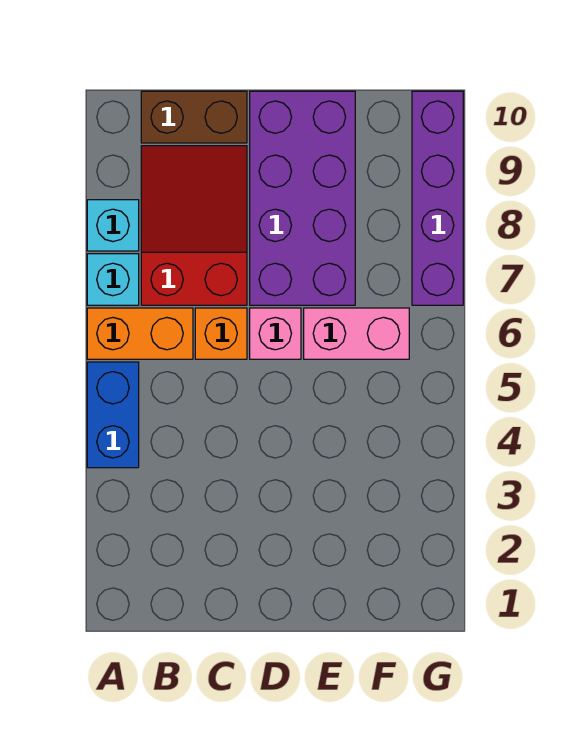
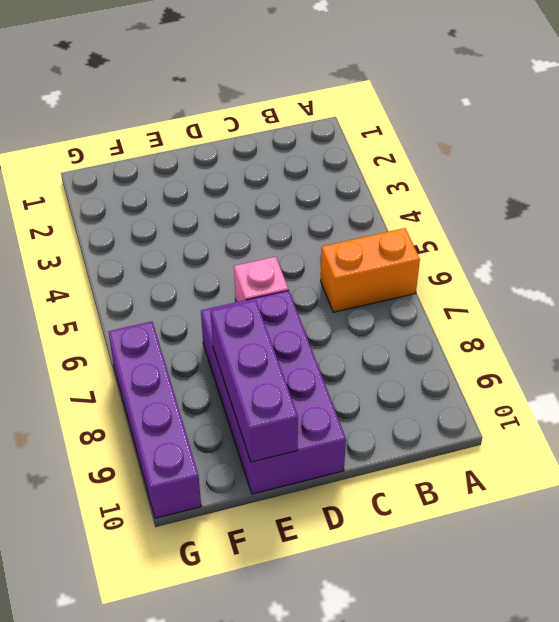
purple 1x3 brick [210,300,298,462] -> none
none -> blue 1x2 brick [87,362,139,468]
none -> cyan 1x1 brick [87,254,139,305]

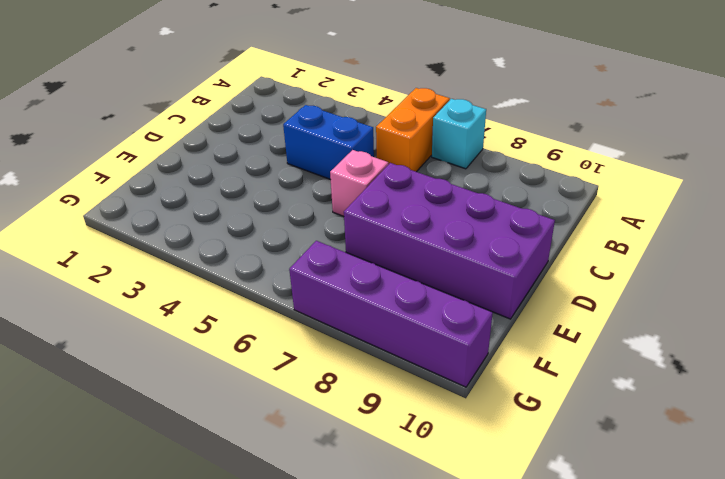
blue 1x2 brick [283,105,374,180] -> blue 1x2 brick moved to [87,362,139,468]
none -> cyan 1x1 brick [87,200,139,251]
none -> red 2x3 slope [141,146,247,305]

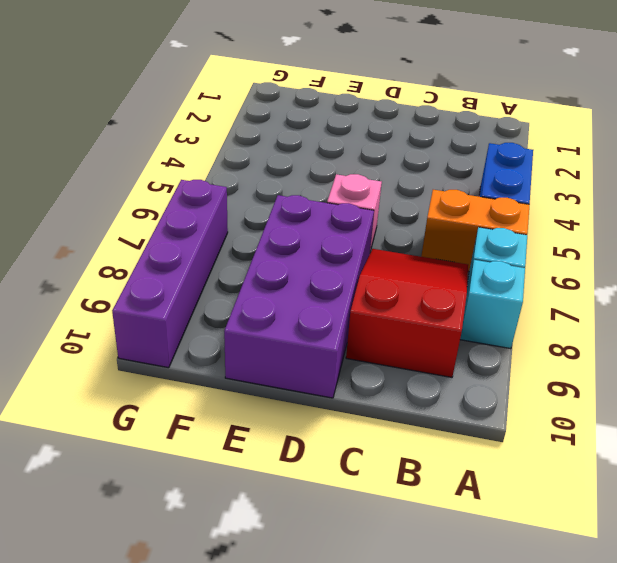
red 2x3 slope [346,249,468,377] -> red 2x3 slope turned to [141,146,247,305]
none -> brown 1x2 brick [141,91,247,143]
none -> orange 1x1 brick [195,308,247,359]

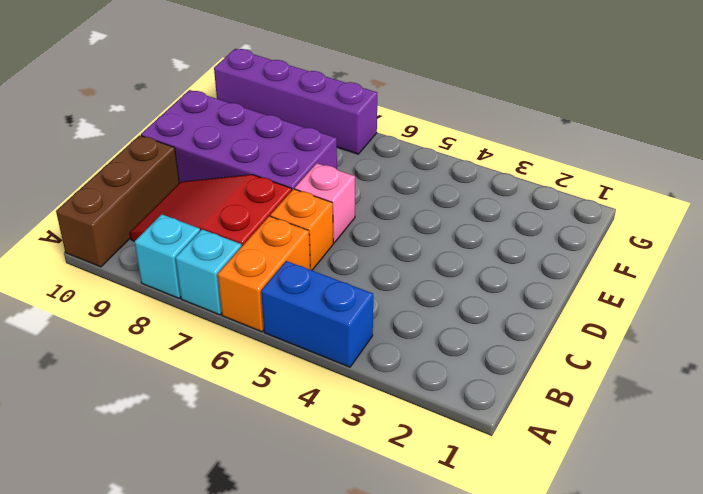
brown 1x3 brick [56,135,179,267] -> brown 1x2 brick [141,91,247,143]
none -> pink 1x2 brick [304,308,409,359]

